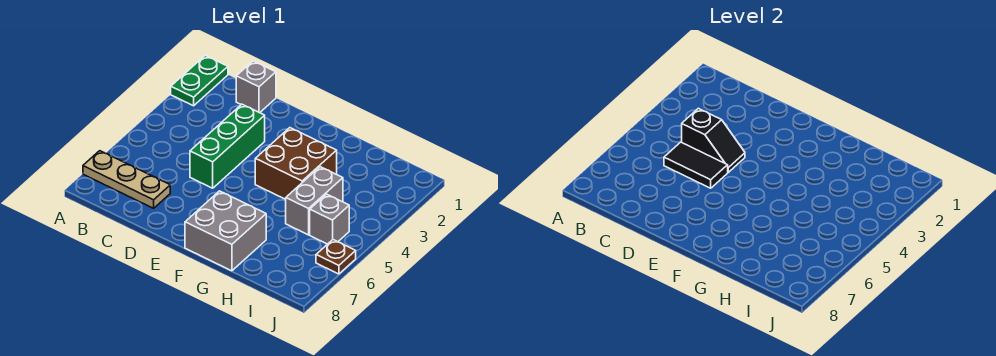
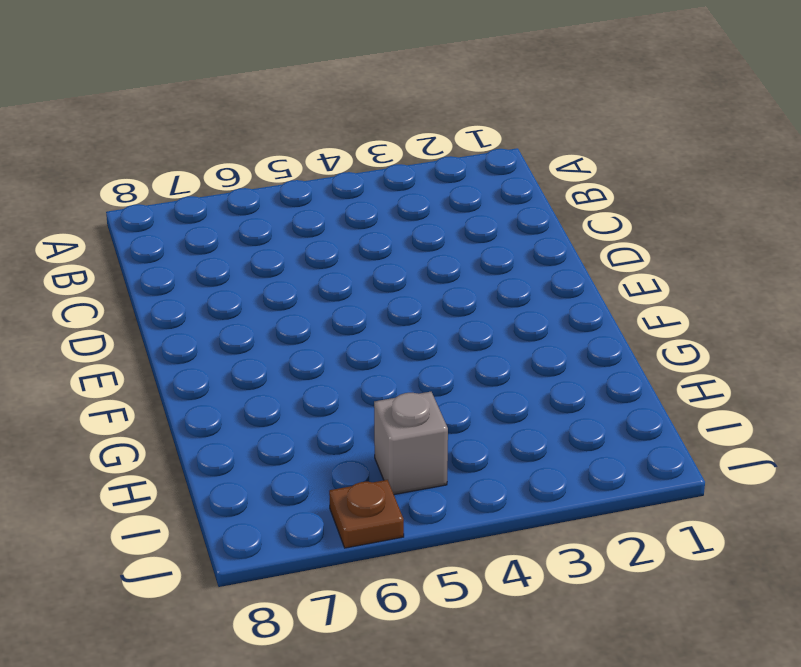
none -> green 1x2 plate [171,55,228,106]
none -> tan 1x3 plate [83,151,170,208]

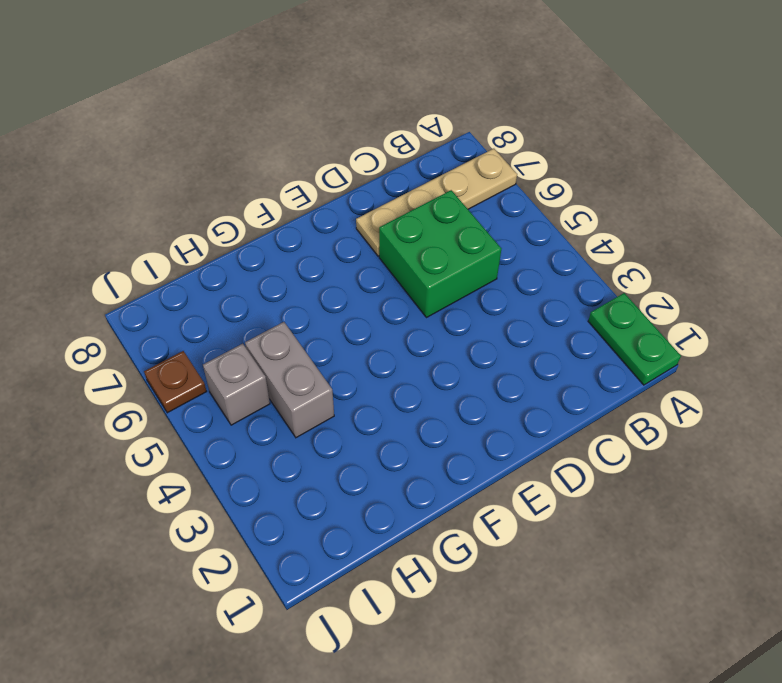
tan 1x4 plate [356,149,517,256] -> tan 1x3 plate [83,151,170,208]
green 2x2 brick [379,190,501,318] -> green 1x3 brick [190,104,265,188]
none -> grey 1x1 brick [236,61,276,113]
none -> brown 2x2 brick [255,128,337,199]

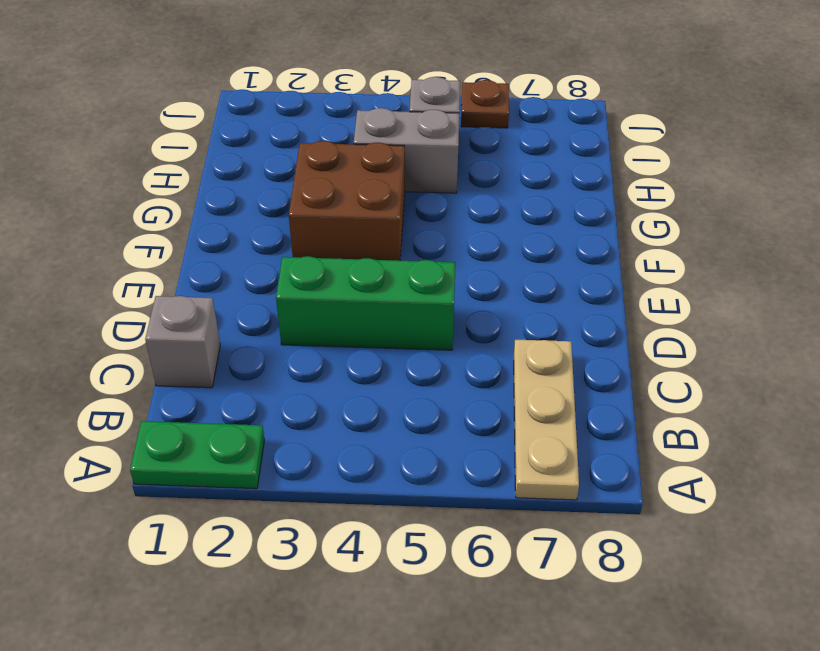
none -> grey 2x2 brick [185,191,266,271]
none -> black 1x2 slope [682,108,745,172]

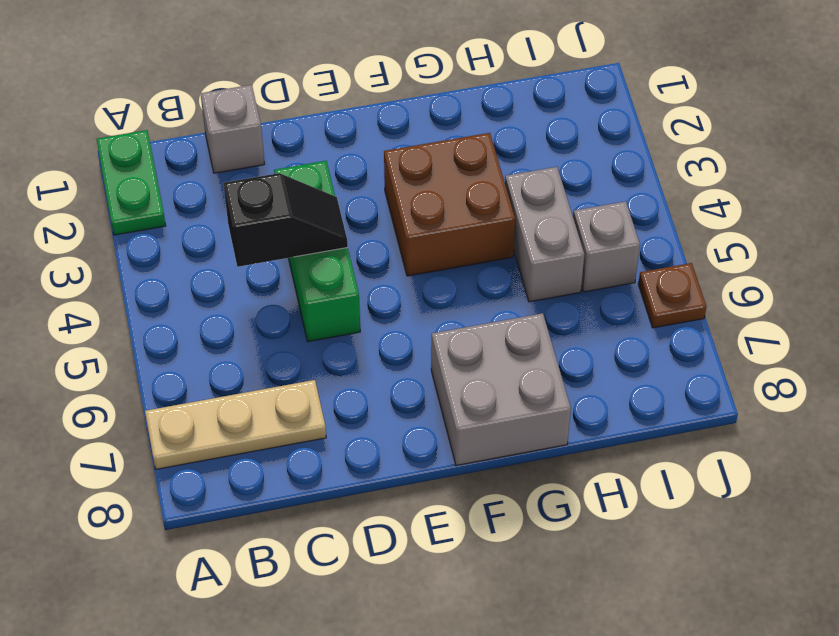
none -> black 1x2 tile [664,142,728,188]

